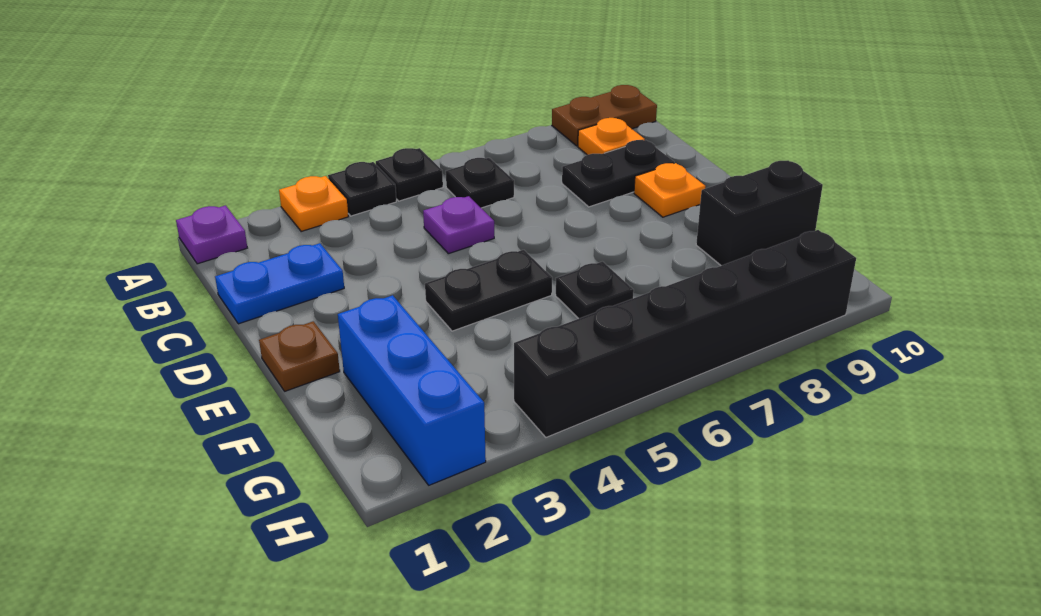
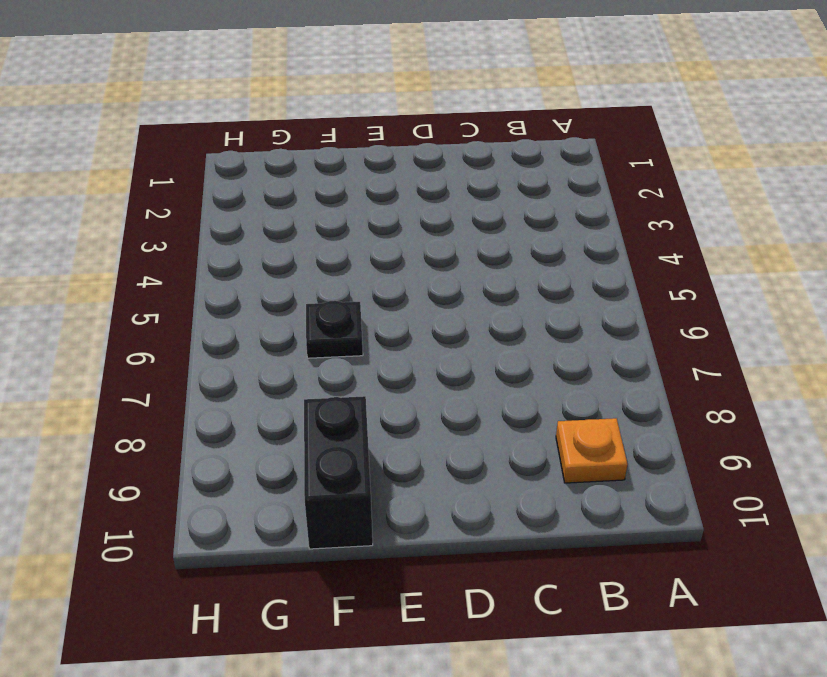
none -> purple 1x1 plate [176,205,247,264]
none -> orange 1x1 plate [279,176,348,231]
none -> black 1x1 plate [328,162,396,216]

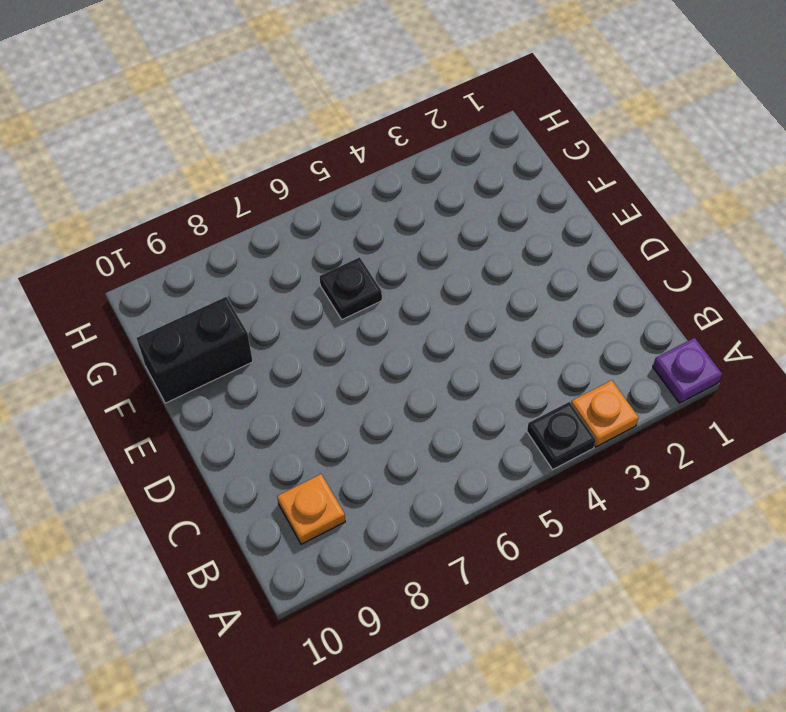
none -> black 1x1 plate [376,148,443,201]
none -> brown 1x2 plate [552,85,657,146]
none -> black 1x1 plate [446,158,514,208]

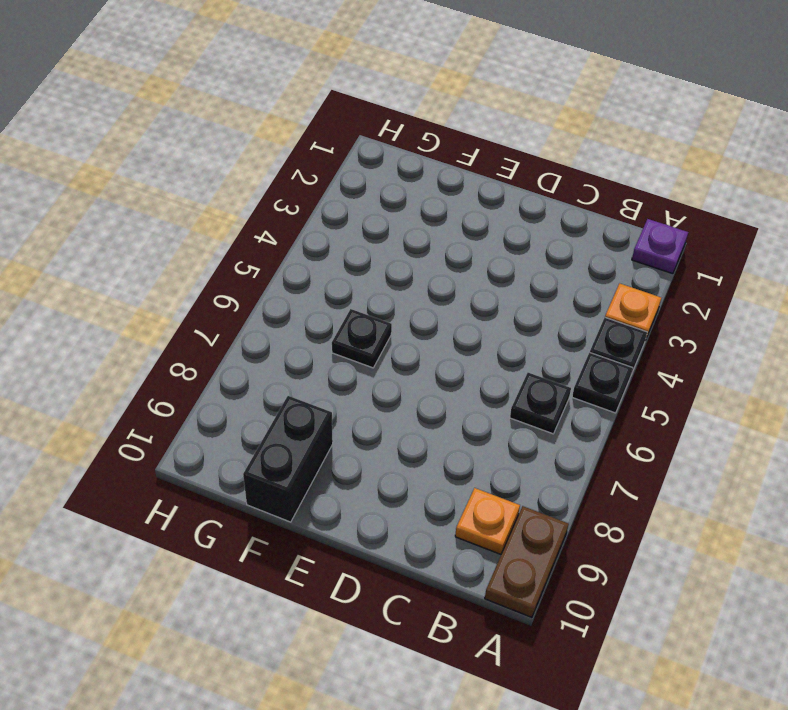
none -> blue 1x2 plate [215,243,344,324]
none -> purple 1x1 plate [423,196,494,254]
none -> black 1x2 plate [562,140,674,207]

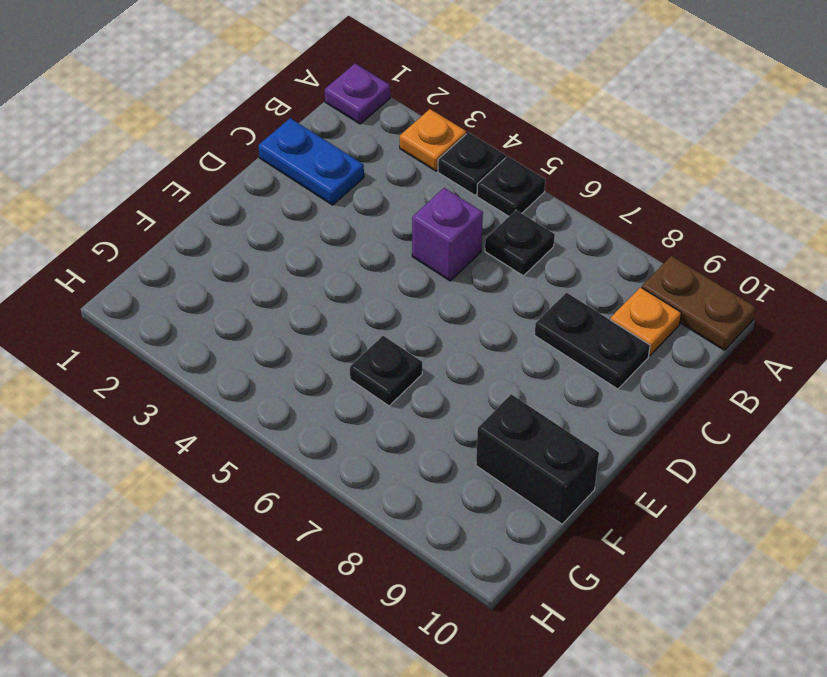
purple 1x1 brick [412,188,483,281] -> purple 1x1 plate [423,196,494,254]
none -> orange 1x1 plate [634,163,706,217]
none -> brown 1x1 plate [259,321,340,391]
none -> black 1x2 plate [425,250,552,331]

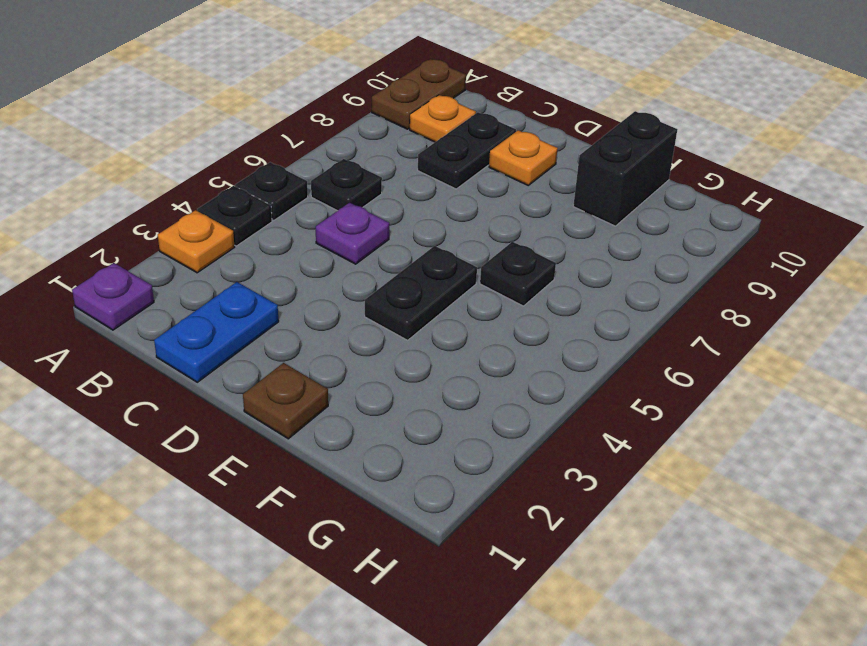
none -> blue 1x3 brick [338,295,486,485]
none -> black 1x6 brick [514,230,856,437]

